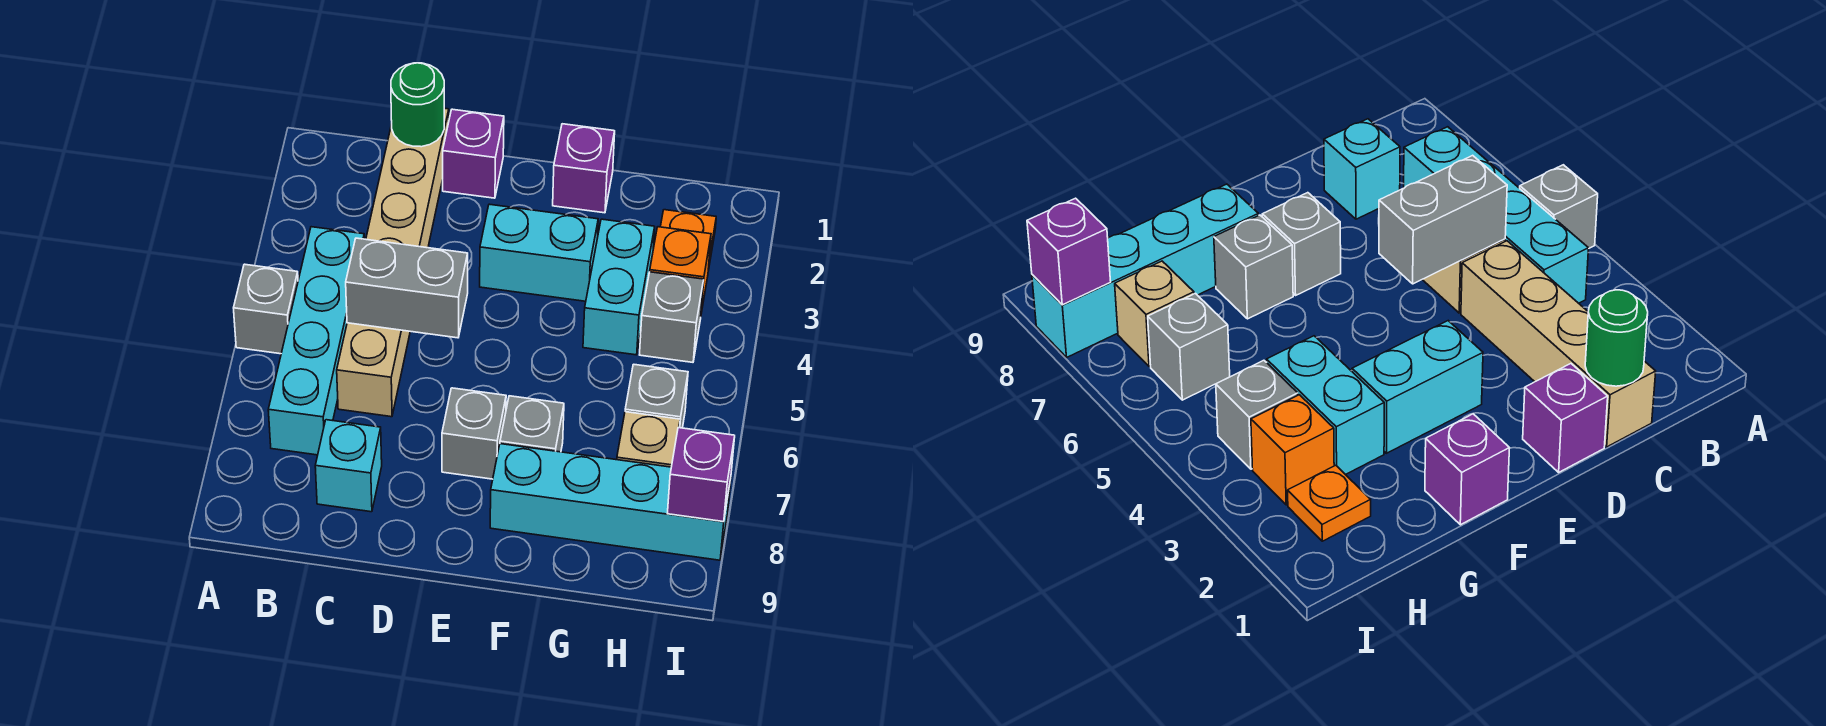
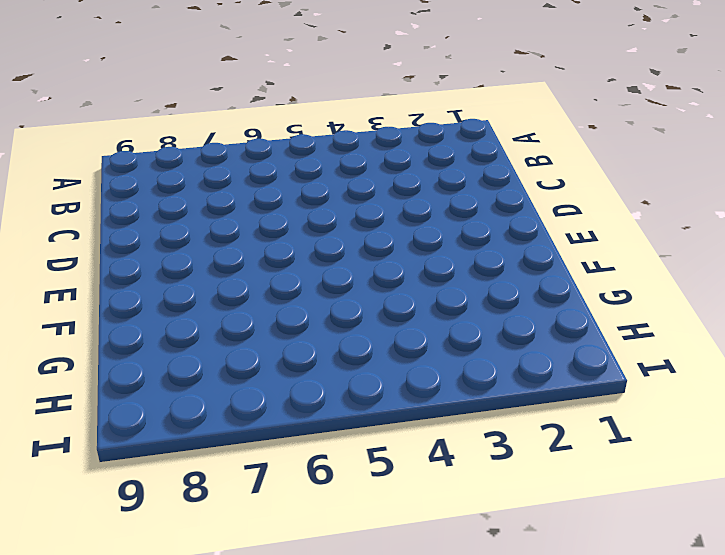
none -> grey 1x1 brick [234,264,298,354]
none -> cyan 1x4 brick [268,227,364,455]
none -> tan 1x4 brick [366,108,449,248]

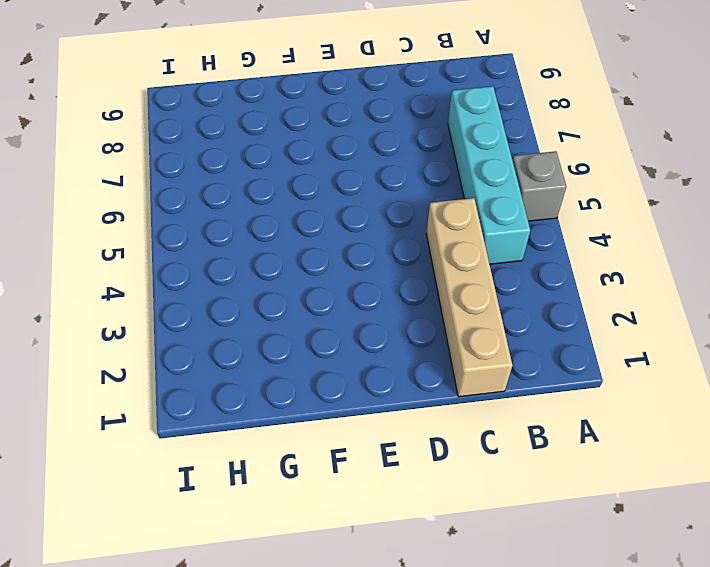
none -> tan 1x2 brick [337,323,410,417]
none -> cyan 1x1 brick [315,420,382,512]
none -> purple 1x1 brick [443,109,504,198]

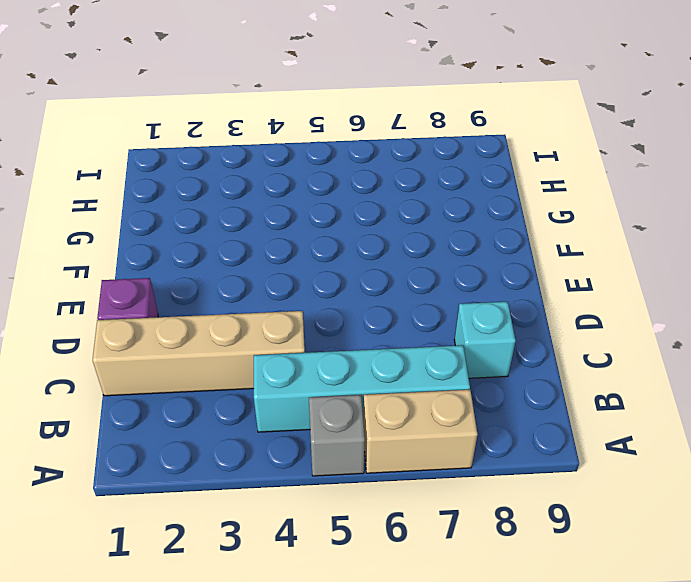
tan 1x2 brick [363,390,478,473] -> tan 1x2 brick moved to [337,323,410,417]
none -> cyan 1x2 brick [480,204,598,301]
none -> grey 1x1 brick [442,388,506,479]
none -> purple 1x1 brick [553,124,615,213]

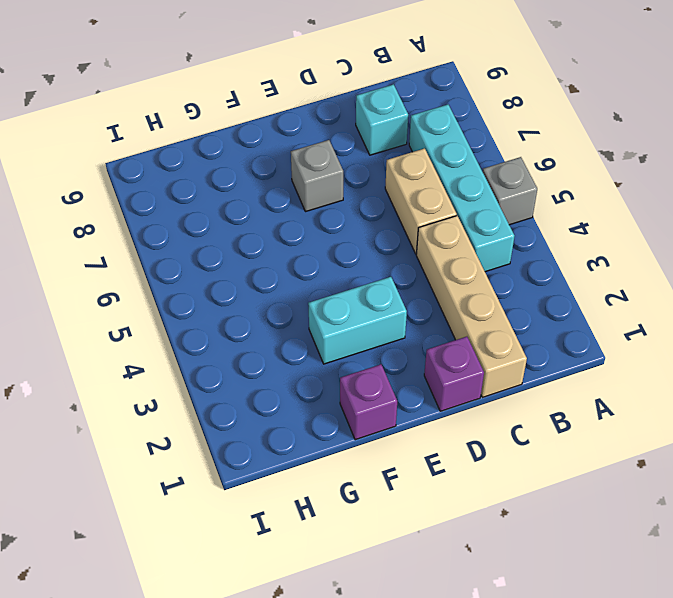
none -> grey 1x1 brick [500,396,564,452]
none -> cyan 1x4 brick [490,444,731,560]
none -> cyan 1x2 brick [583,219,655,355]

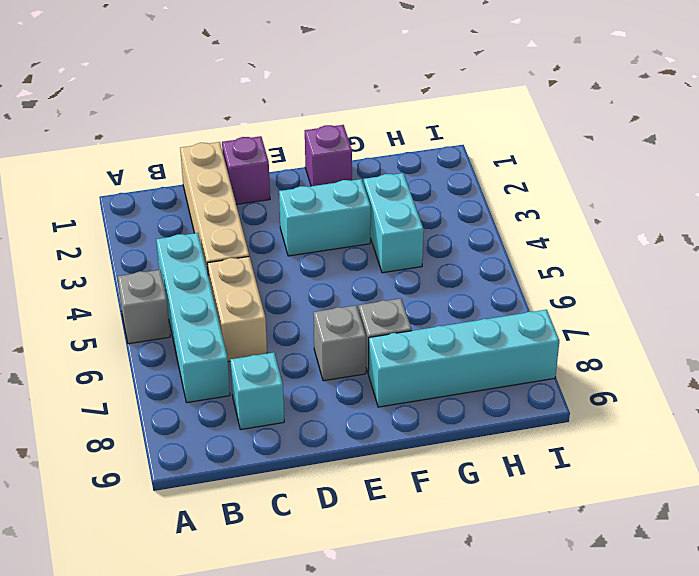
none -> orange 1x1 plate [661,210,716,270]
none -> orange 1x1 brick [650,227,711,313]
none -> grey 1x1 brick [640,272,704,362]

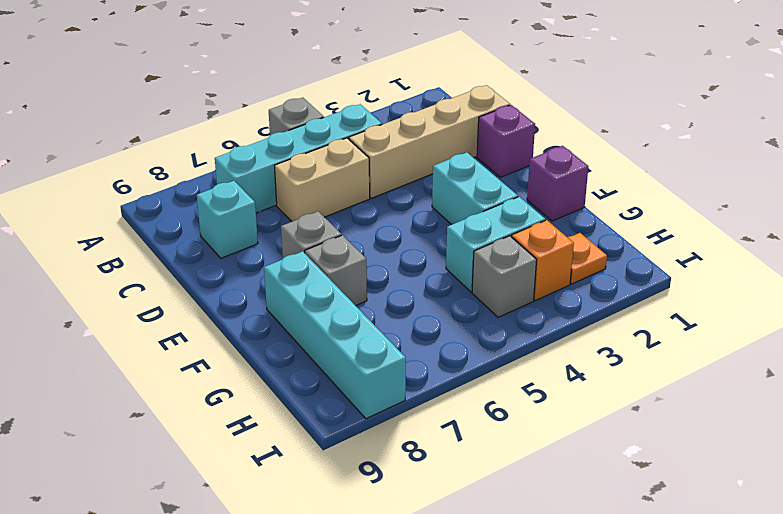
none -> grey 1x1 brick [625,364,688,428]
none -> tan 1x1 brick [617,412,680,467]
none -> green 1x1 round brick [391,63,444,147]

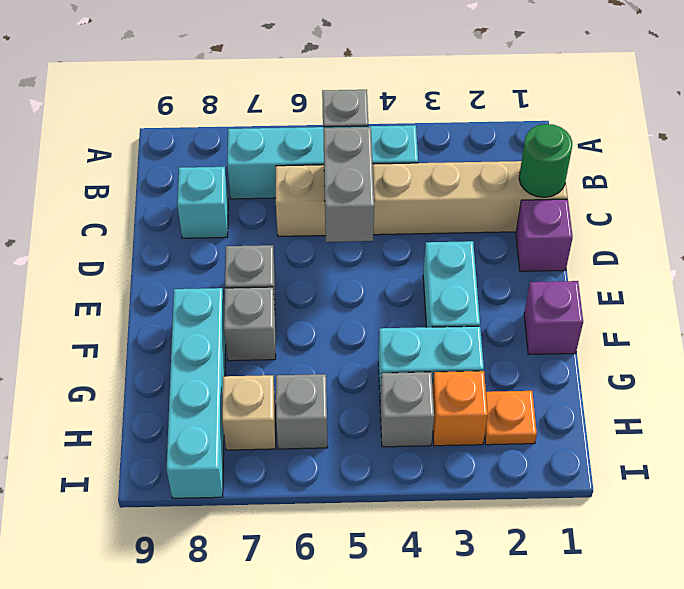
none -> purple 1x1 brick [667,428,735,522]

